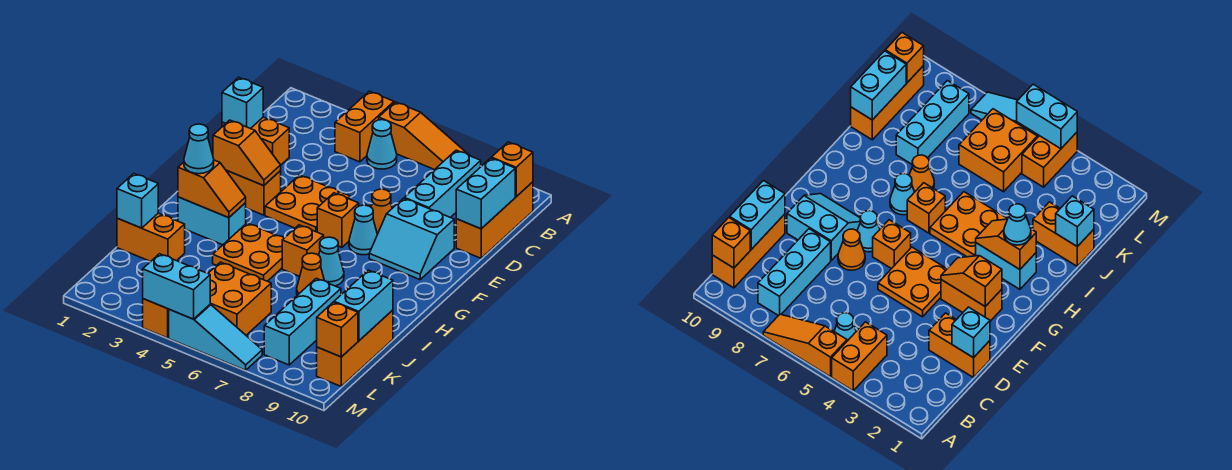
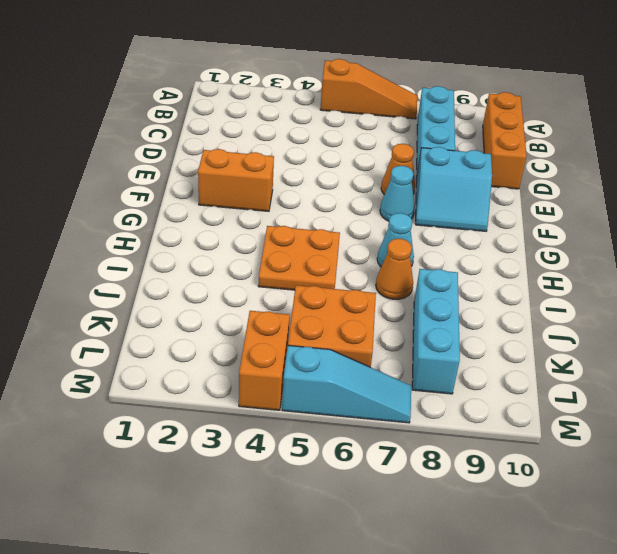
none -> orange 1x2 brick [335,91,394,162]
none -> cyan 1x1 cone [367,120,397,169]
none -> orange 1x2 brick [222,117,289,165]
none -> orange 2x2 plate [265,175,350,232]

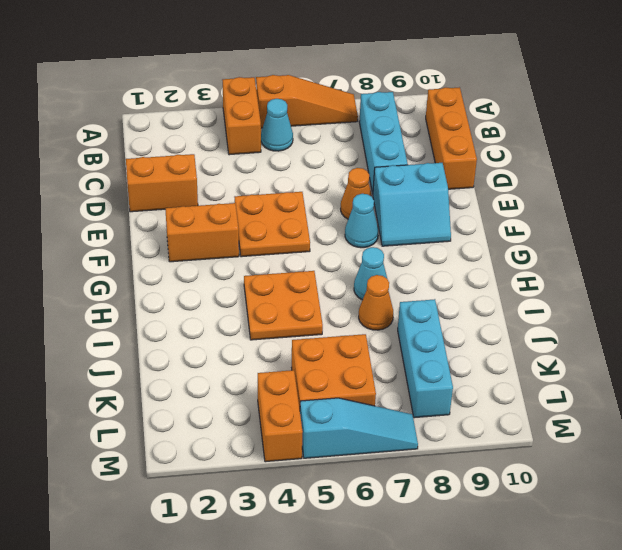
none -> orange 1x1 brick [317,193,359,247]
none -> cyan 1x2 brick [178,197,246,245]
none -> orange 1x1 brick [282,225,324,277]
none -> orange 1x2 brick [117,213,185,262]

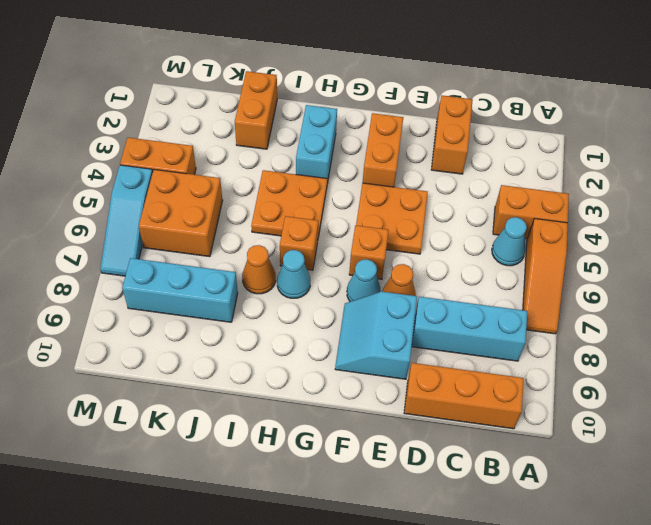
none -> orange 1x3 brick [317,310,393,386]
none -> orange 1x1 brick [491,142,533,197]
none -> cyan 1x2 brick [456,158,515,229]
none -> cyan 1x1 brick [222,77,263,129]

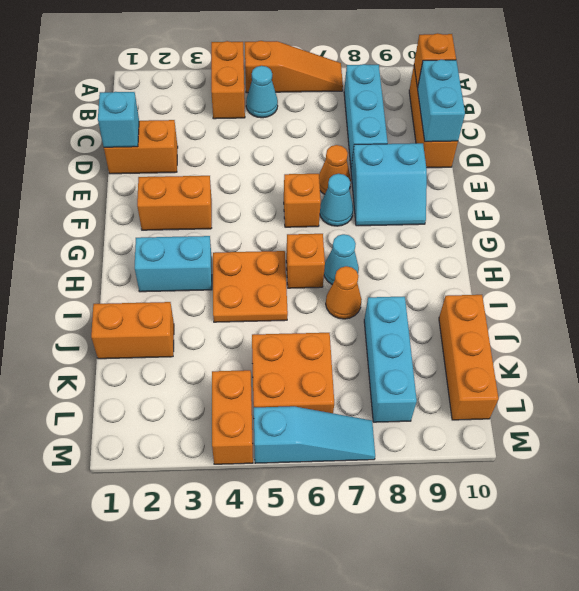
none -> orange 2x2 plate [265,175,350,232]
none -> orange 1x2 slope [213,120,281,186]
none -> orange 1x2 slope [178,160,246,218]
none -> cyan 1x1 brick [117,174,158,228]

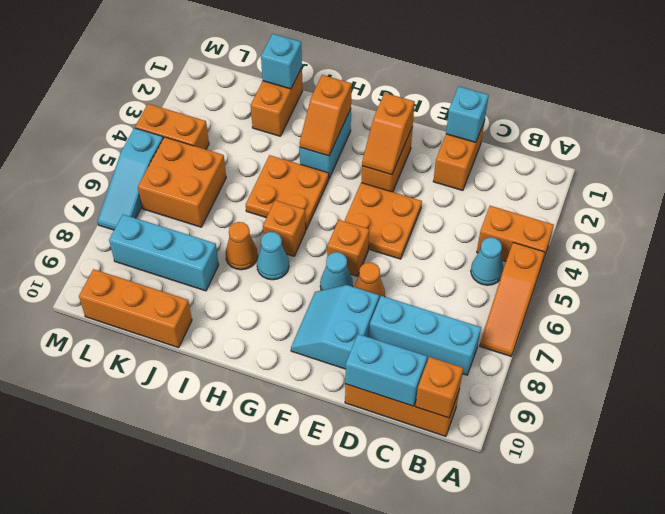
none -> cyan 1x2 brick [334,270,393,341]
none -> orange 1x1 brick [317,302,358,357]
none -> cyan 1x2 brick [143,254,210,319]
none -> cyan 1x1 cone [184,124,214,174]

